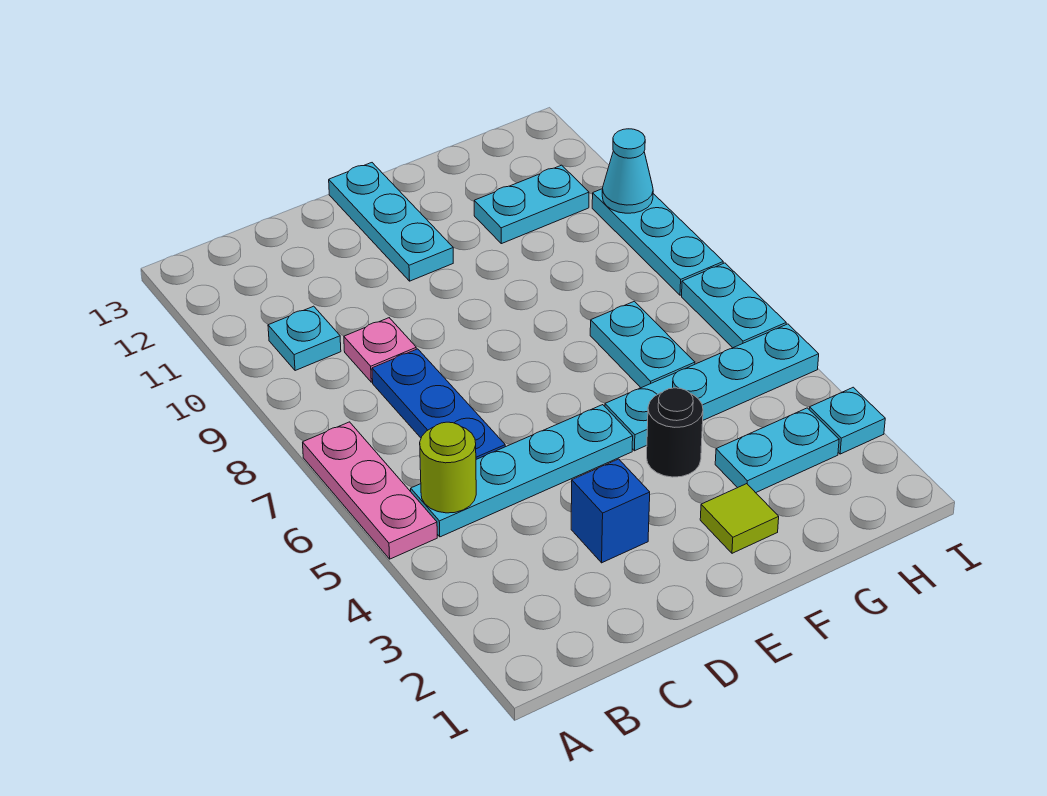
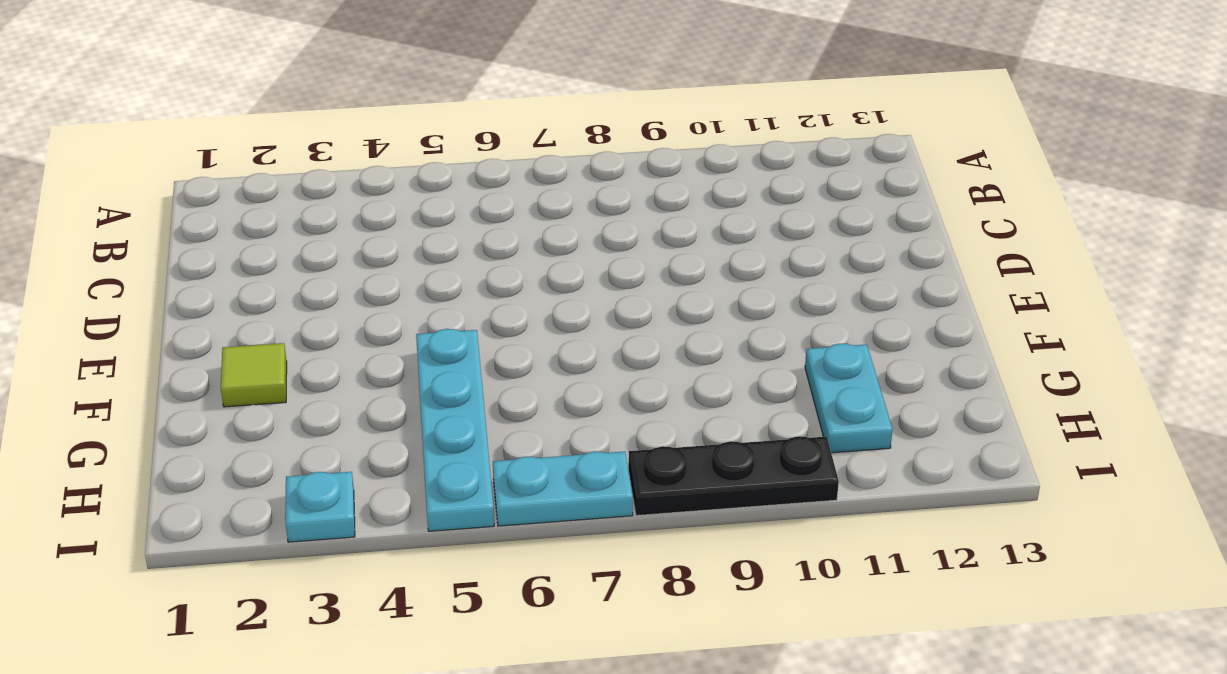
black 1x3 plate [628,436,839,516] -> cyan 1x3 plate [592,189,723,295]
none -> pink 1x3 plate [303,422,437,559]
none -> cyan 1x4 plate [411,405,633,537]
none -> cyan 1x1 plate [268,306,341,371]

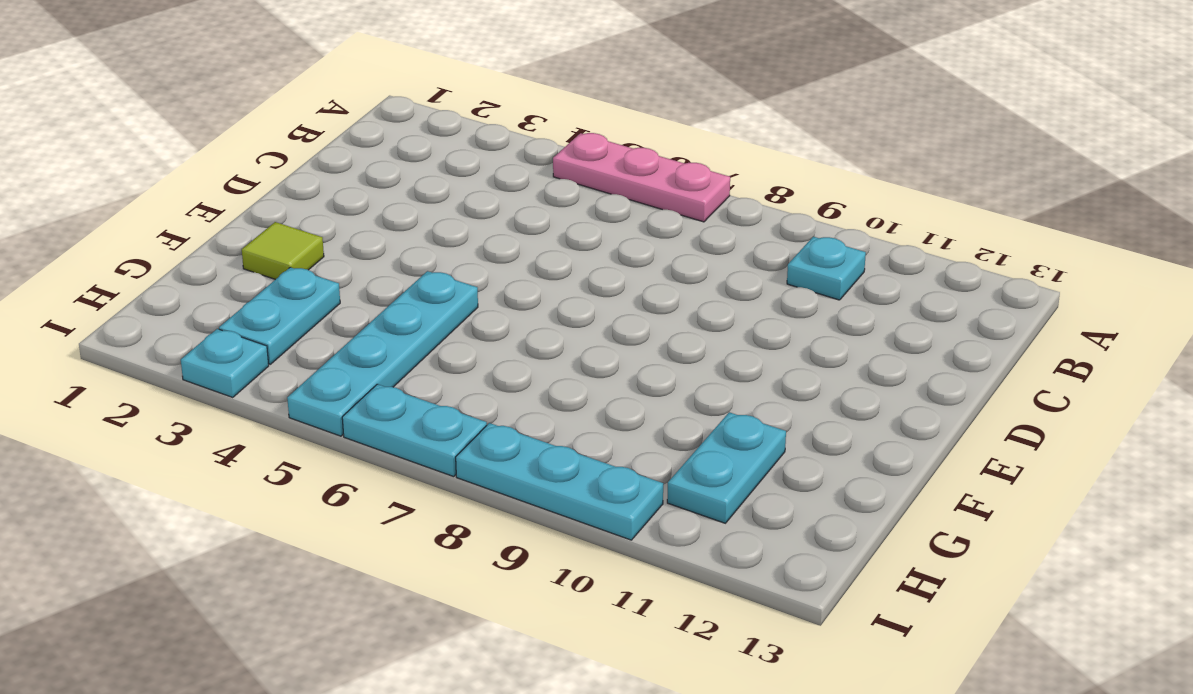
none -> cyan 1x4 plate [411,405,633,537]
none -> blue 1x3 plate [372,349,505,459]
none -> pink 1x1 plate [344,318,416,382]

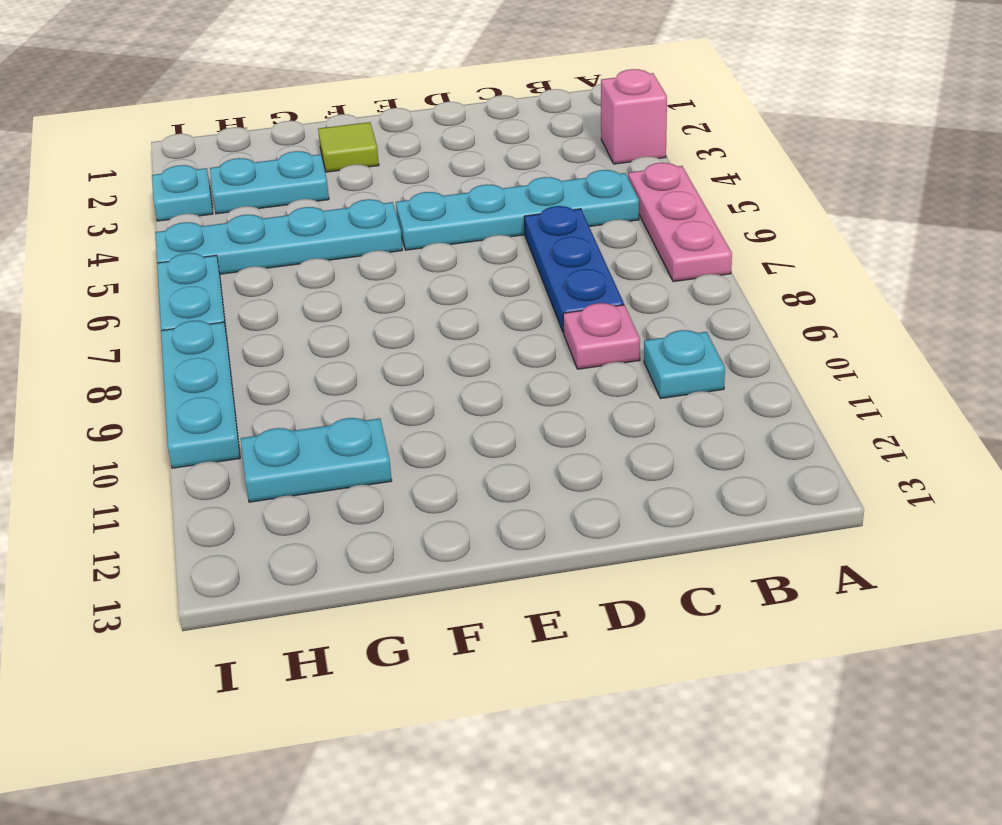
pink 1x1 brick [601,69,667,164] -> none
none -> blue 1x1 brick [571,459,650,563]
none -> cyan 1x3 plate [329,163,453,281]
none -> black 1x1 round brick [647,388,703,477]

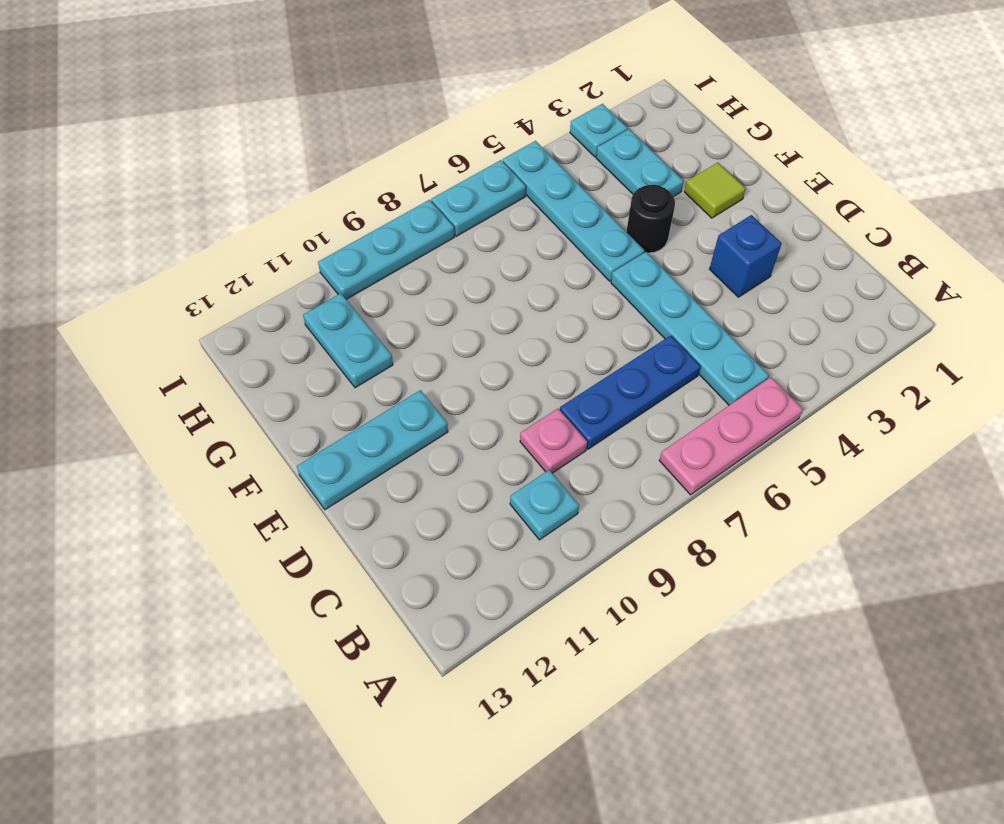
none -> cyan 1x2 plate [590,301,695,388]
none -> lime 1x1 round brick [420,422,476,513]
none -> cyan 1x1 cone [602,129,653,213]

